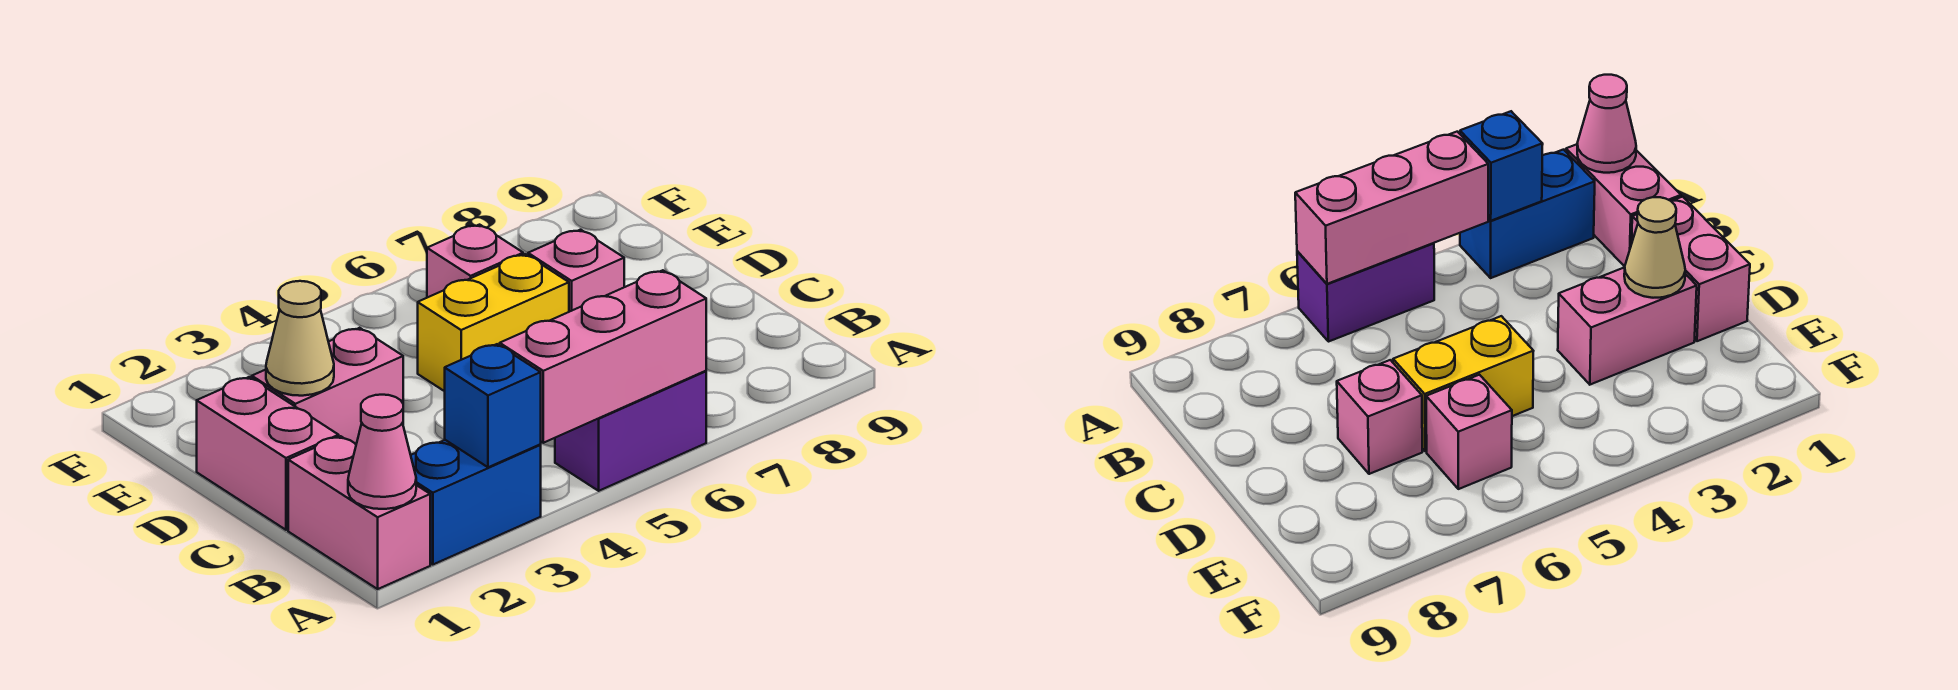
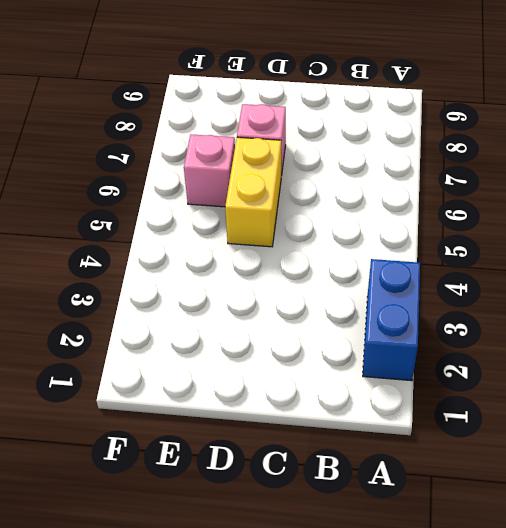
none -> pink 1x2 brick [288,436,430,589]
none -> purple 1x2 brick [555,371,706,491]
none -> pink 1x2 brick [197,377,339,530]

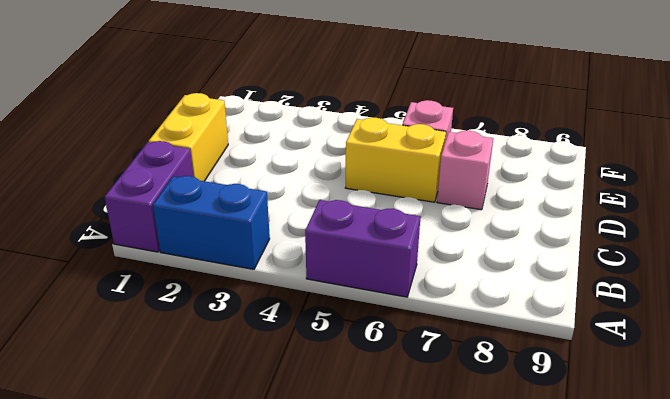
purple 1x2 brick [105,141,193,252] -> pink 1x2 brick [288,436,430,589]
yellow 1x2 brick [149,93,228,181] -> pink 1x2 brick [197,377,339,530]
none -> pink 1x2 brick [252,328,403,444]
none -> pink 1x1 cone [348,395,416,509]
none -> blue 1x1 brick [445,344,541,467]

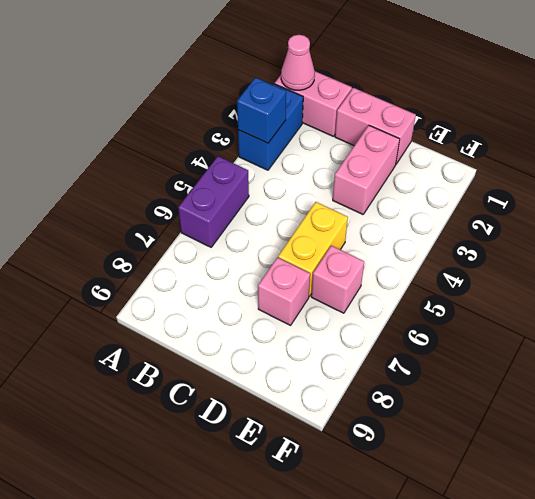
none -> pink 1x3 brick [500,270,706,443]
none -> tan 1x1 cone [266,281,334,396]

